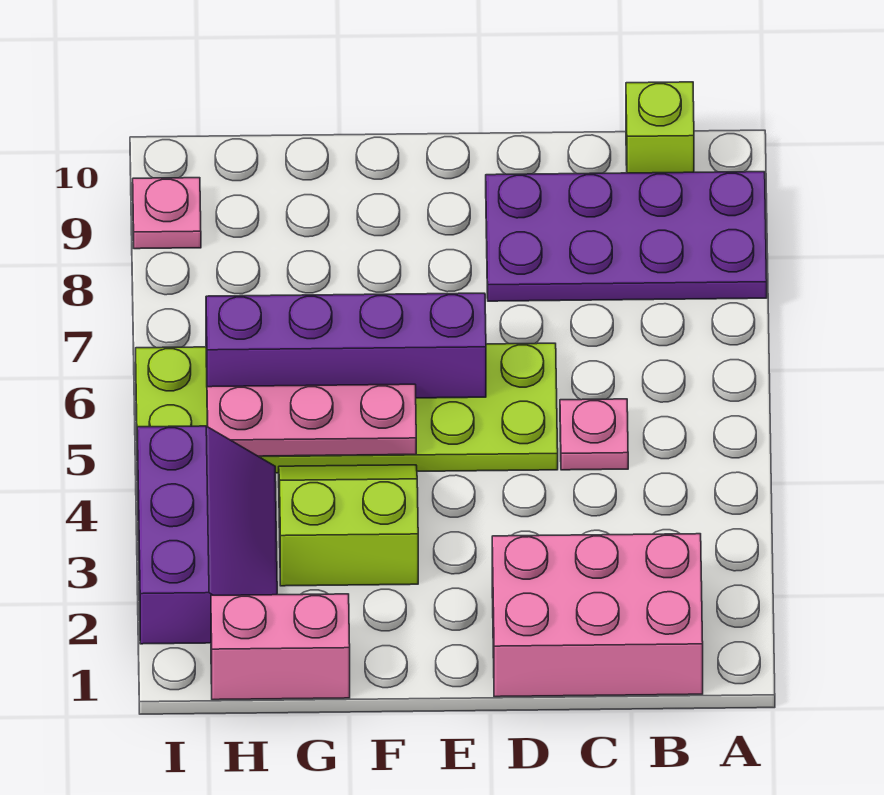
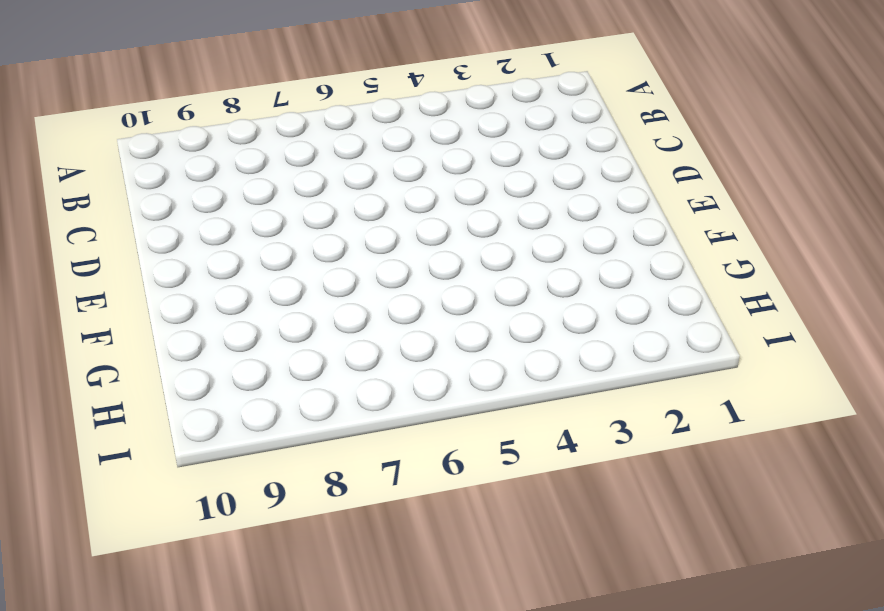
none -> purple 2x4 plate [486,172,767,301]
none -> pink 2x3 brick [492,534,703,697]

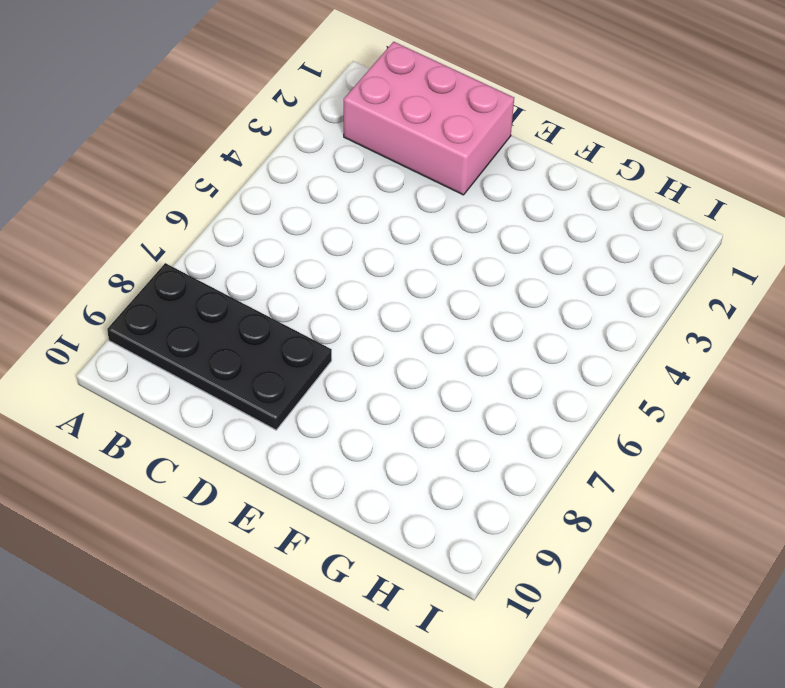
black 2x4 plate [107,263,332,430] -> purple 2x4 plate [486,172,767,301]
none -> lime 1x1 brick [626,82,694,173]
none -> pink 1x1 plate [560,399,628,470]

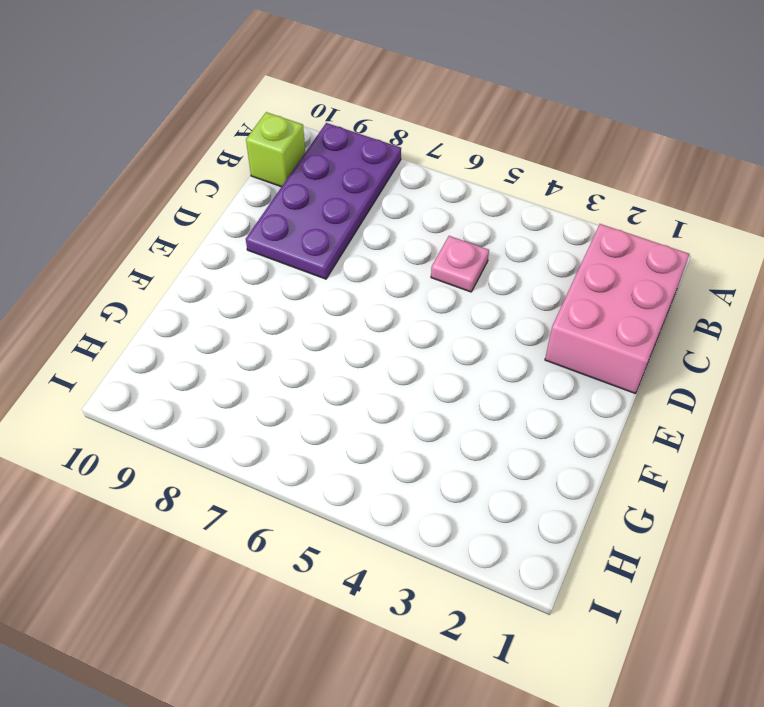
none -> lime 2x6 plate [136,343,558,473]
none -> lime 2x2 slope [279,465,418,586]

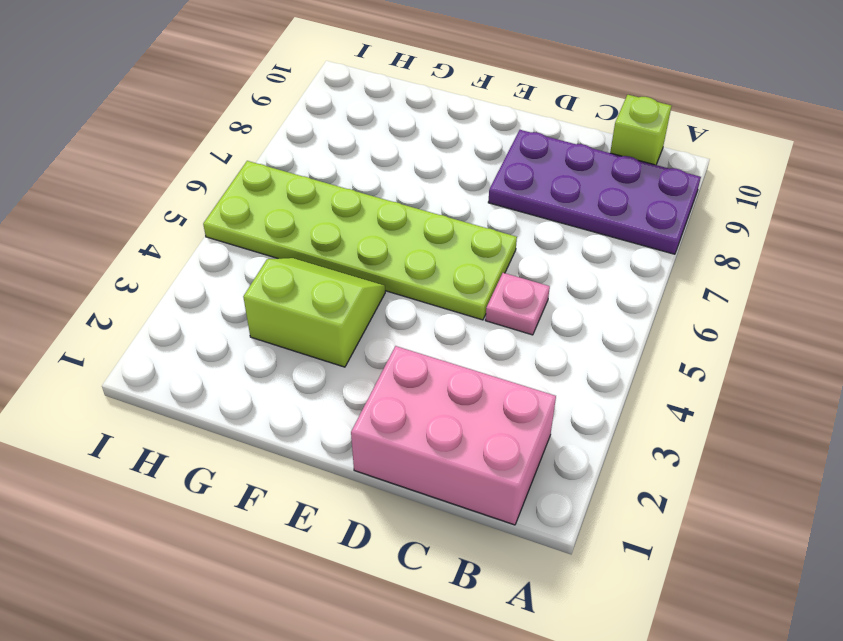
none -> pink 1x2 brick [211,594,350,700]
none -> purple 2x3 slope [137,426,277,644]

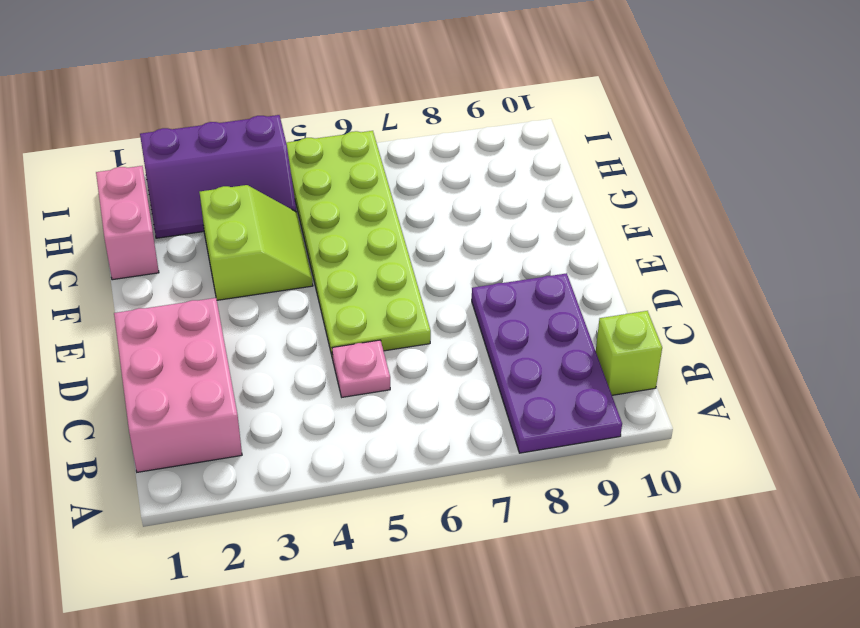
none -> pink 1x1 plate [133,178,201,249]
none -> purple 1x4 brick [206,293,486,398]

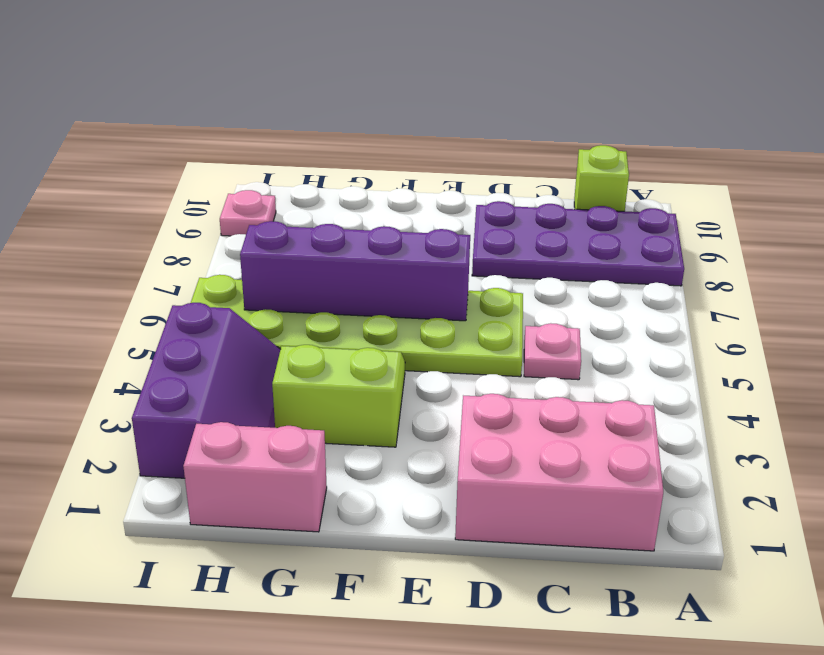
none -> pink 1x3 plate [207,384,416,456]

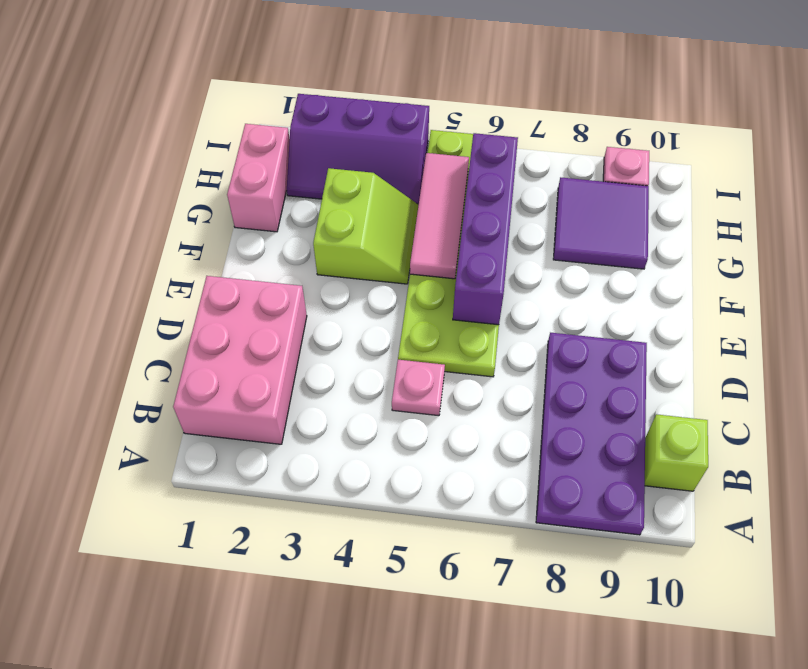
pink 1x3 tile [410,153,469,279] -> pink 1x3 plate [207,384,416,456]
purple 2x2 tile [553,177,649,269] -> none

